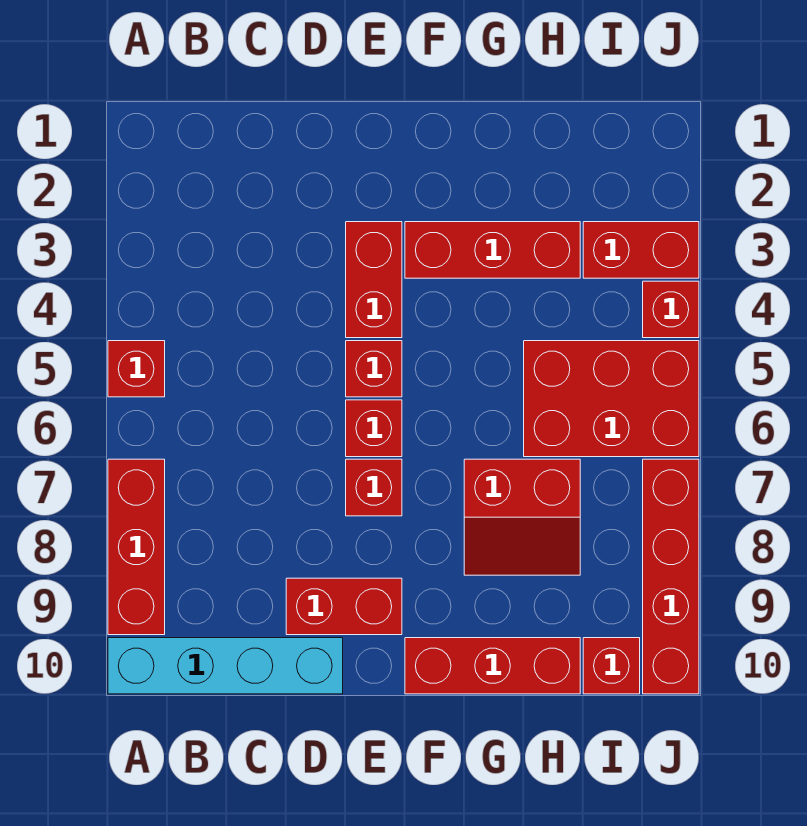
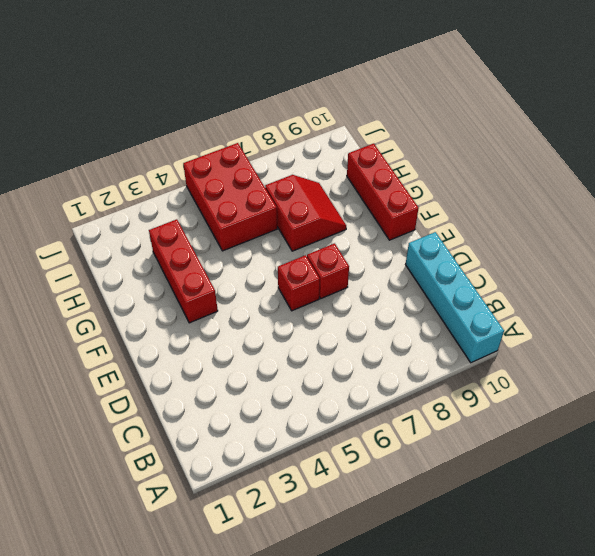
none -> red 1x1 brick [108,341,165,397]
none -> red 1x3 brick [108,459,165,635]
none -> red 1x2 brick [286,578,402,635]

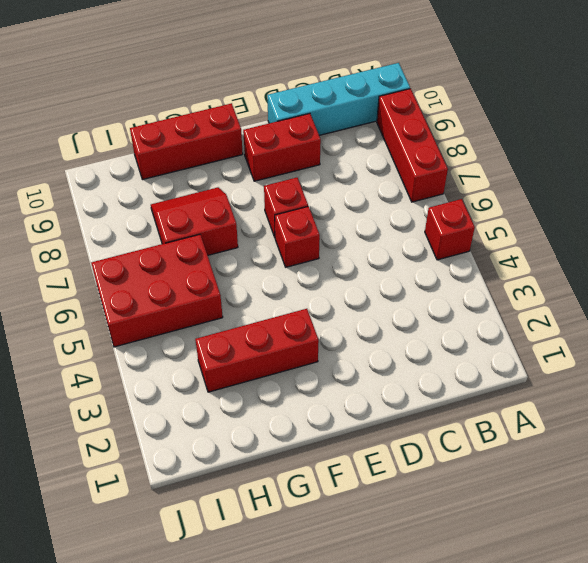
none -> red 1x2 brick [346,222,402,338]
none -> red 1x1 brick [346,341,402,397]
none -> red 1x2 brick [583,222,699,278]

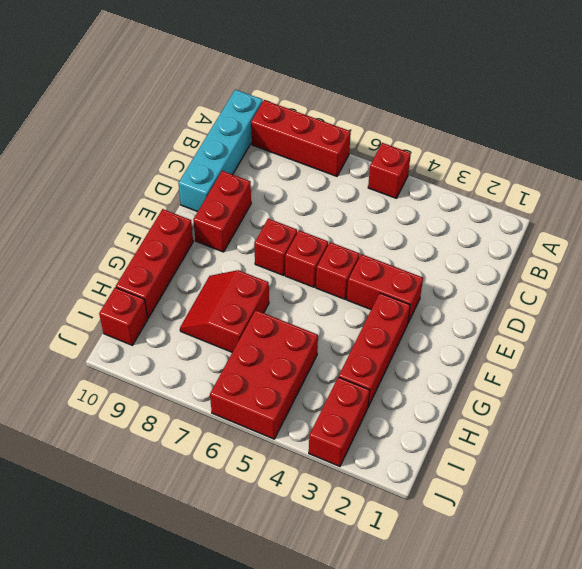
none -> red 1x1 brick [643,281,699,338]
none -> red 1x4 brick [643,459,699,694]

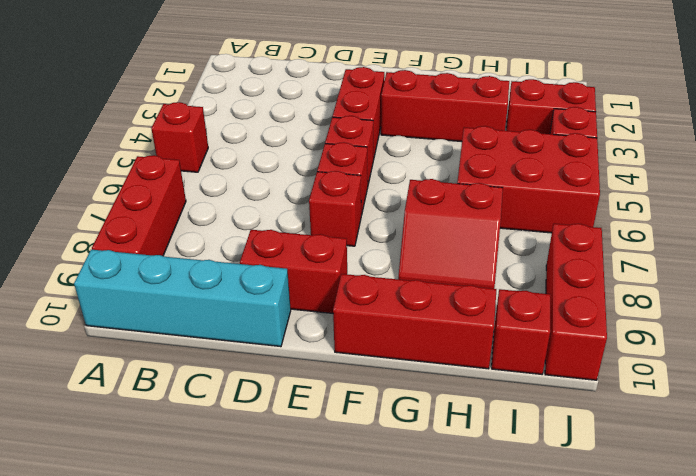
red 1x3 brick [545,224,607,380] -> red 1x4 brick [643,459,699,694]

